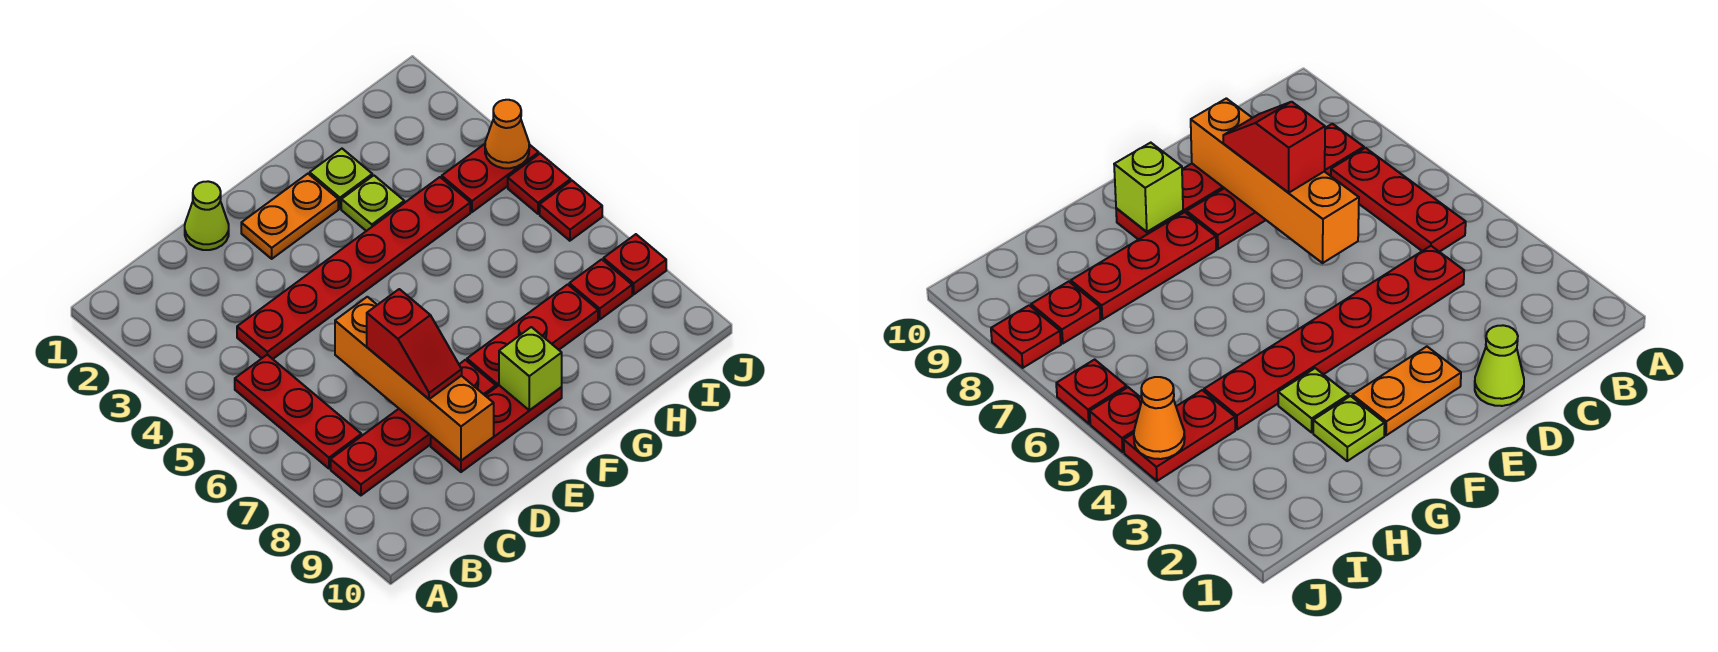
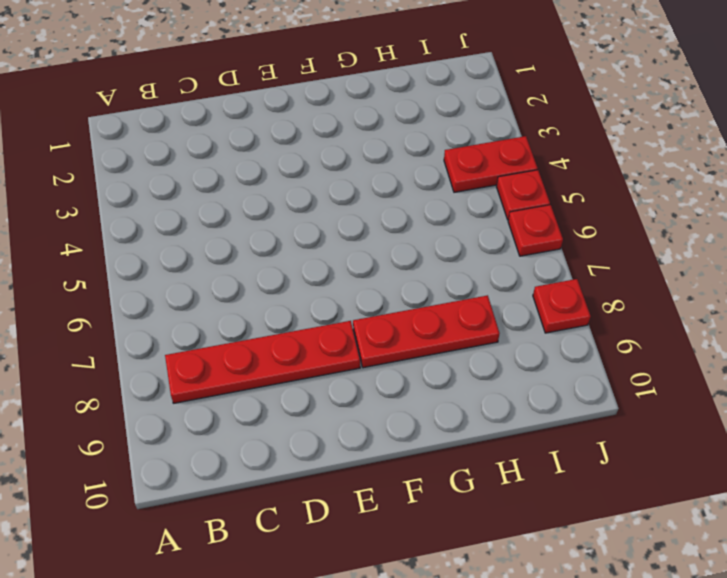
none -> red 1x3 plate [235,355,361,469]
none -> red 1x6 plate [237,177,470,359]
none -> lime 1x1 cone [185,181,229,250]

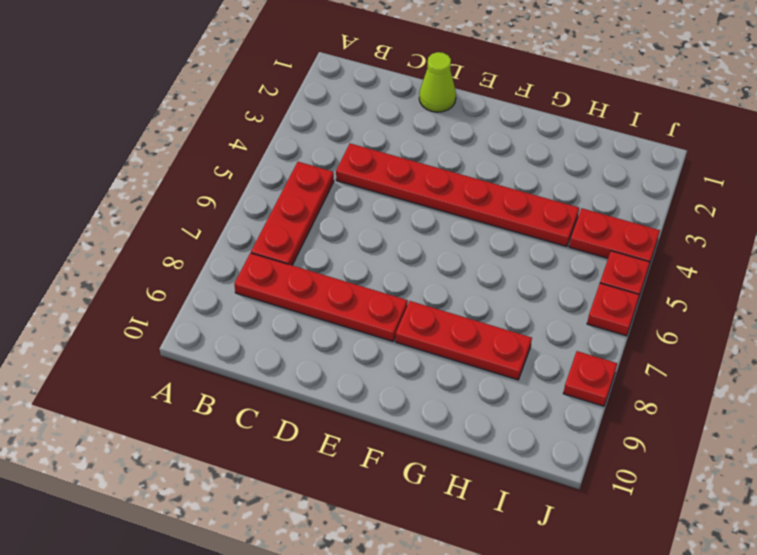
none -> red 1x3 plate [431,385,562,472]
none -> orange 1x2 plate [241,174,338,259]
none -> lime 1x1 plate [310,149,372,209]

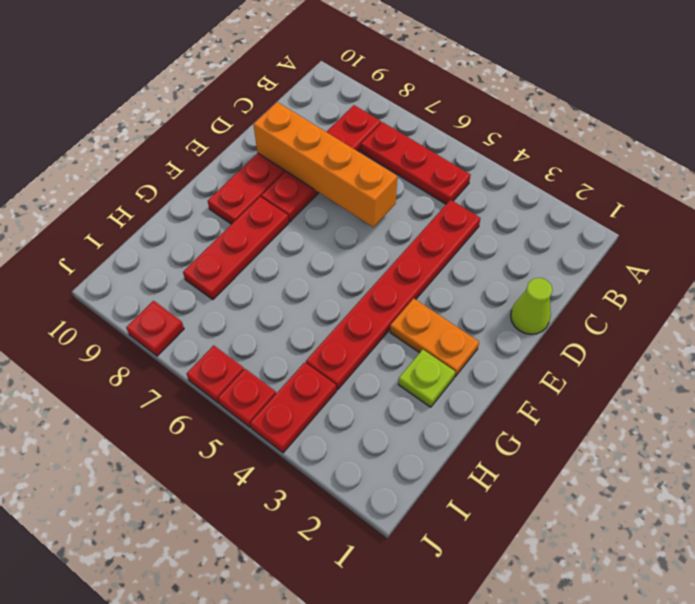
orange 1x2 plate [390,298,479,377] -> orange 1x2 plate turned to [241,174,338,259]
none -> lime 1x1 plate [341,175,404,231]
none -> red 1x1 plate [569,259,632,319]
none -> lime 1x1 brick [499,327,562,410]

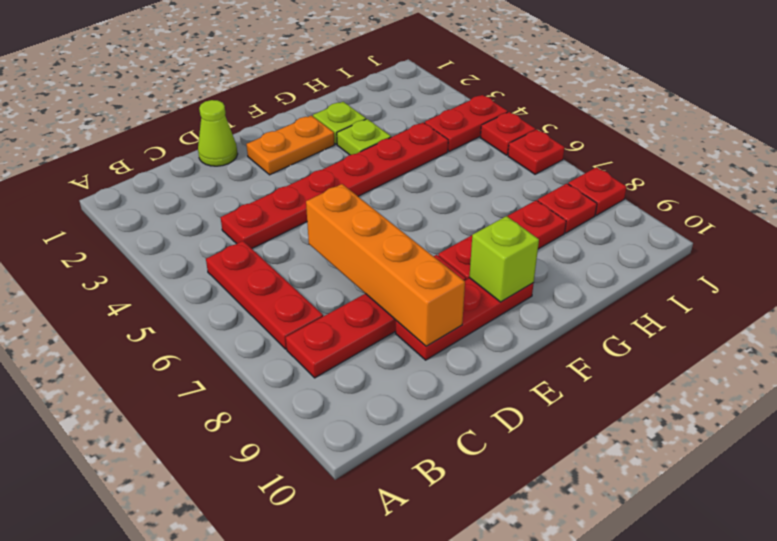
none -> orange 1x1 cone [485,100,529,168]
none -> red 1x2 slope [367,289,462,399]

